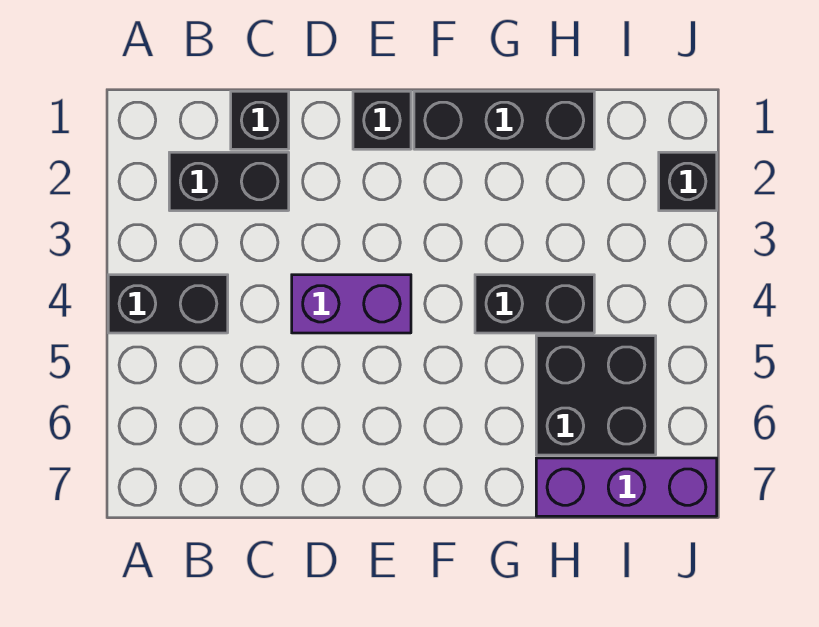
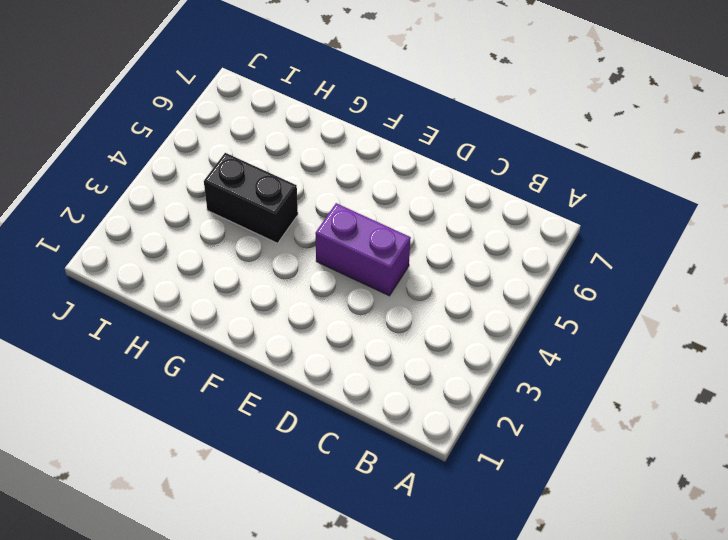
none -> black 1x2 brick [108,275,228,333]
none -> black 1x2 brick [169,152,289,211]

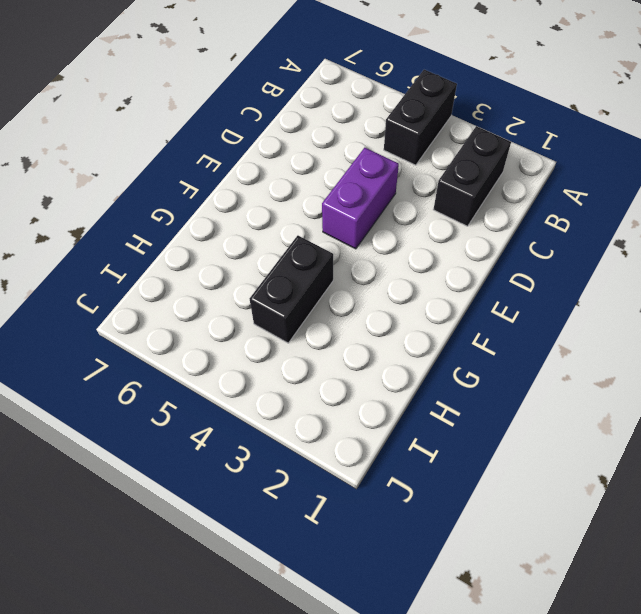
none -> black 1x1 brick [231,91,289,149]
none -> black 1x1 brick [353,91,411,149]

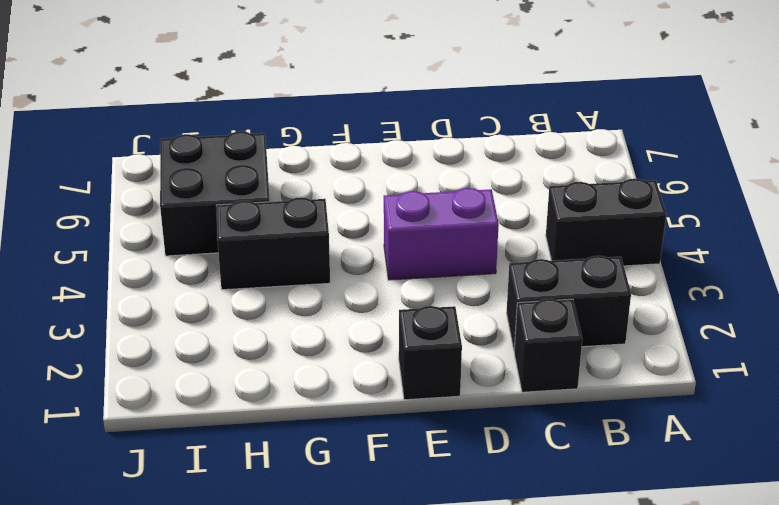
none -> black 1x3 brick [414,91,594,149]
none -> purple 1x3 brick [536,458,717,516]

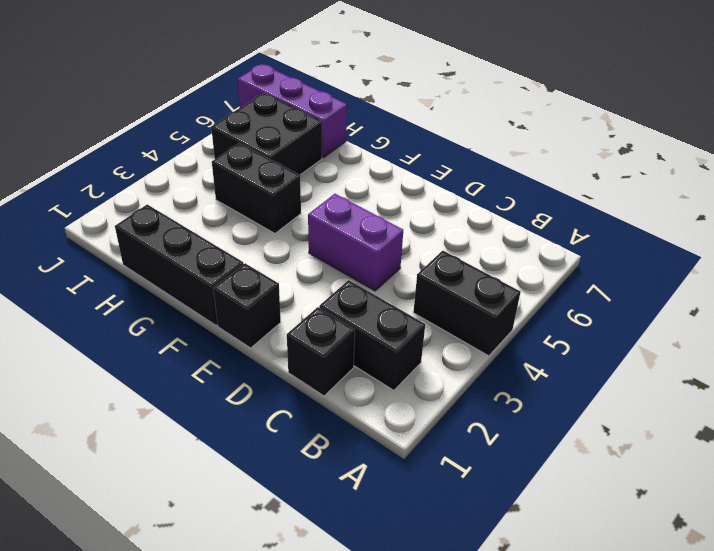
none -> black 1x1 brick [659,152,717,211]

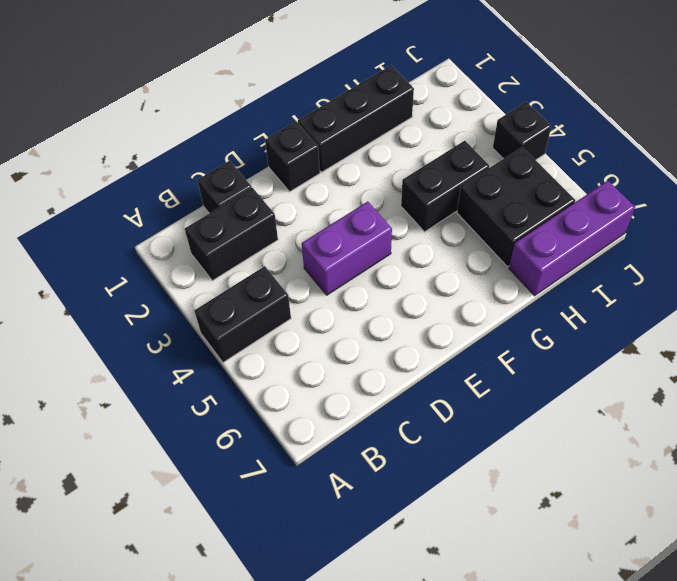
black 1x1 brick [493,102,551,160] -> black 1x1 brick moved to [659,152,717,211]

